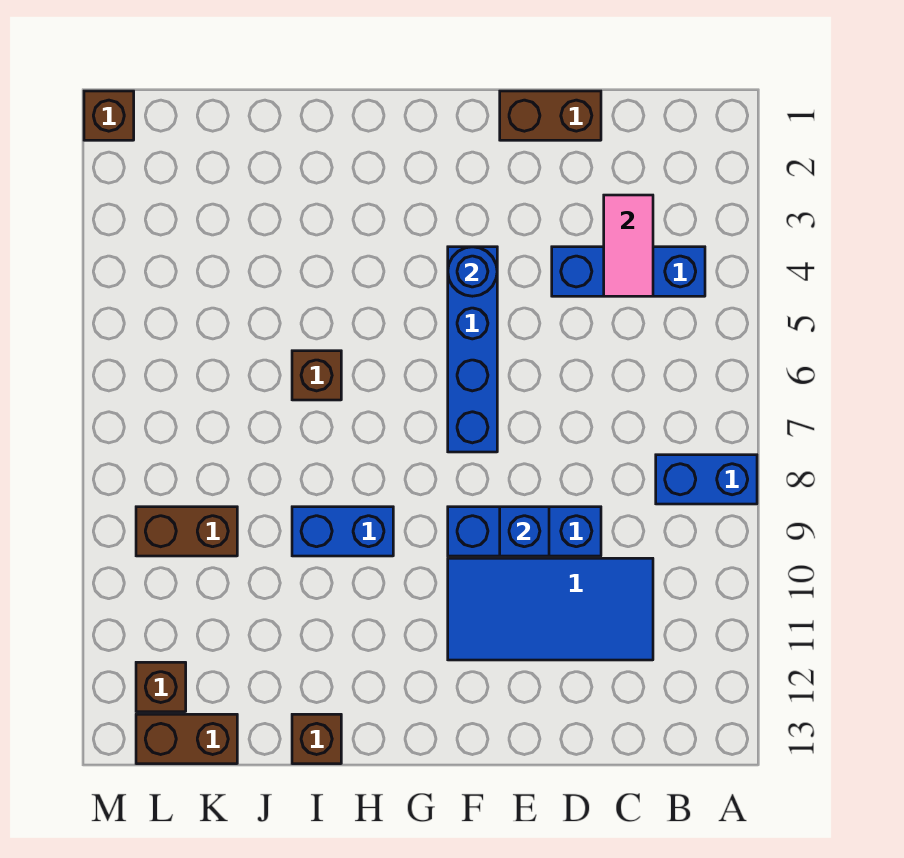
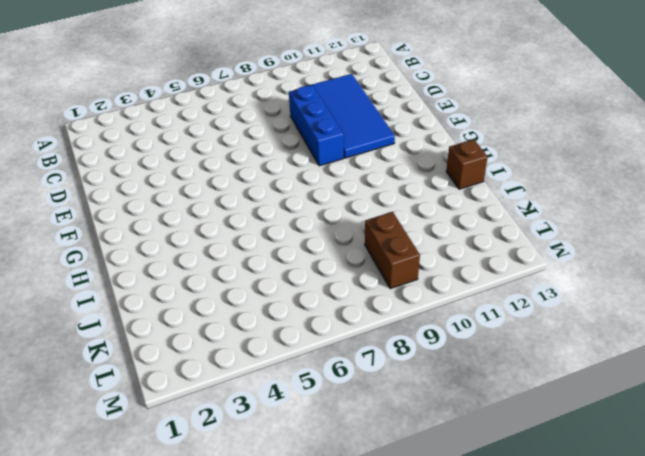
none -> blue 1x2 brick [656,455,757,504]
none -> blue 1x3 brick [552,247,705,296]
none -> brown 1x2 brick [500,91,601,140]

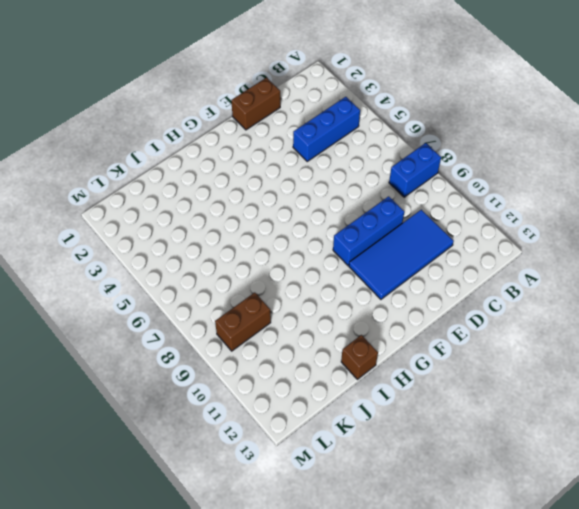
none -> blue 1x4 brick [448,247,497,452]
none -> blue 1x2 brick [292,507,393,556]
none -> brown 1x1 brick [292,351,341,400]

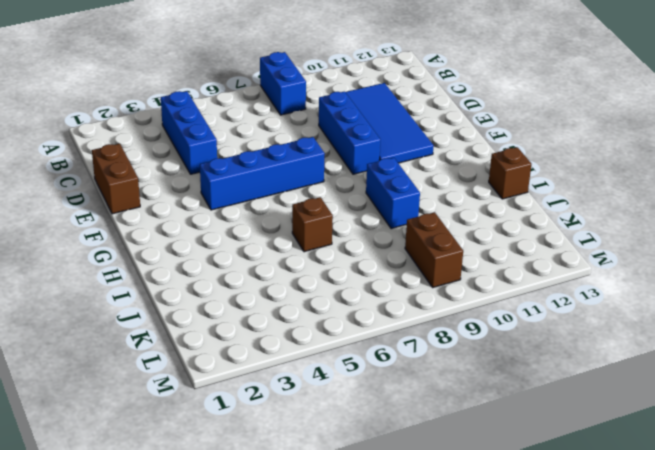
none -> brown 1x2 brick [136,714,237,764]
none -> brown 1x1 brick [136,662,186,712]
none -> brown 1x1 brick [84,91,134,140]

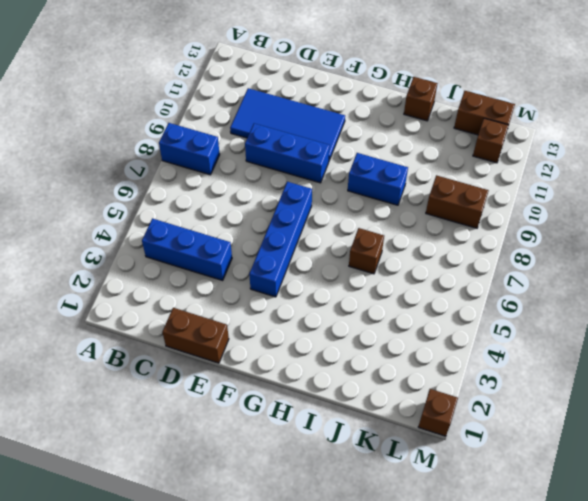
none -> pink 1x2 tile [604,195,653,296]
none -> blue 1x1 brick [500,507,549,556]
none -> blue 1x1 round brick [448,247,497,296]

